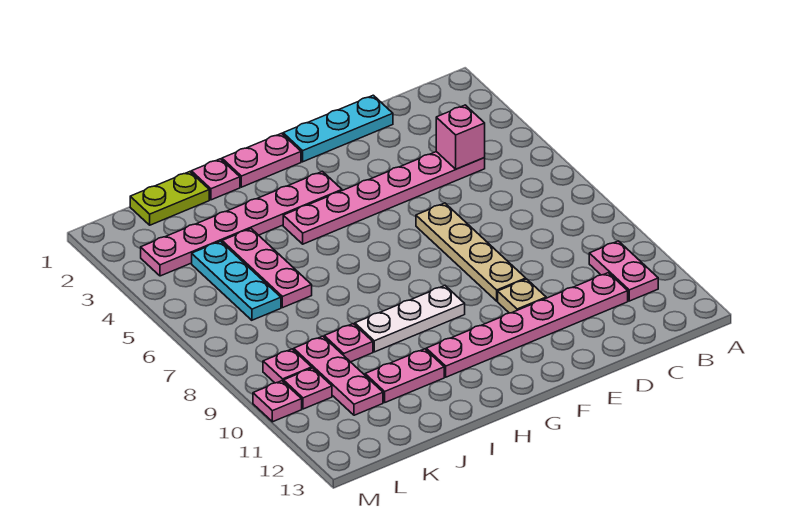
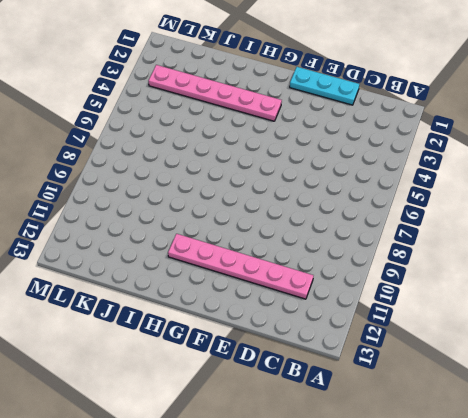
none -> pink 1x2 plate [589,241,658,301]
none -> pink 1x6 plate [283,152,485,244]
none -> tan 1x4 plate [416,203,526,301]

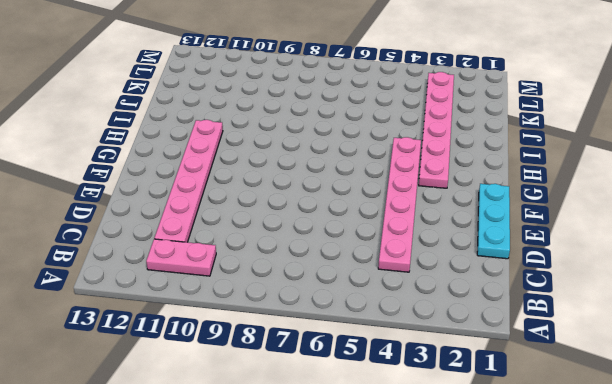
none -> tan 1x4 plate [416,203,526,301]
none -> tan 1x1 plate [498,279,546,313]
none -> pink 1x2 plate [222,133,301,187]

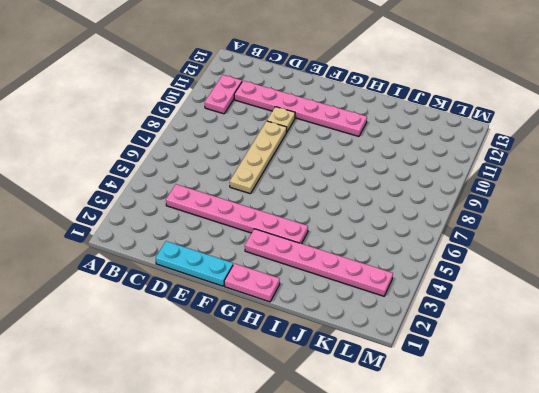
none -> white 1x3 plate [355,286,465,352]
none -> pink 1x1 plate [191,159,240,200]
none -> pink 1x2 plate [365,349,444,402]

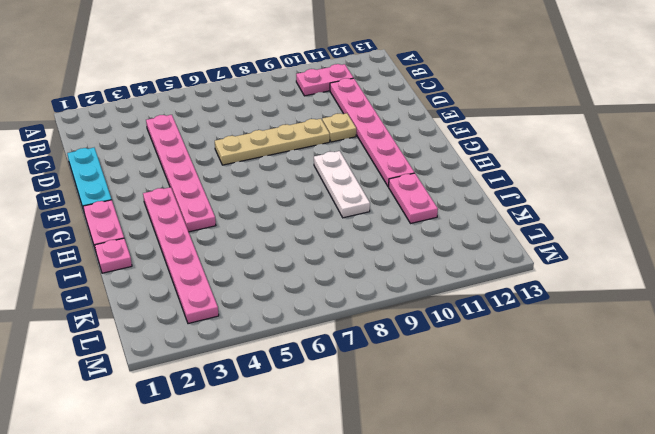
none -> lime 1x2 plate [130,172,209,225]
none -> pink 1x3 plate [222,229,312,308]
none -> pink 1x1 plate [324,324,373,362]

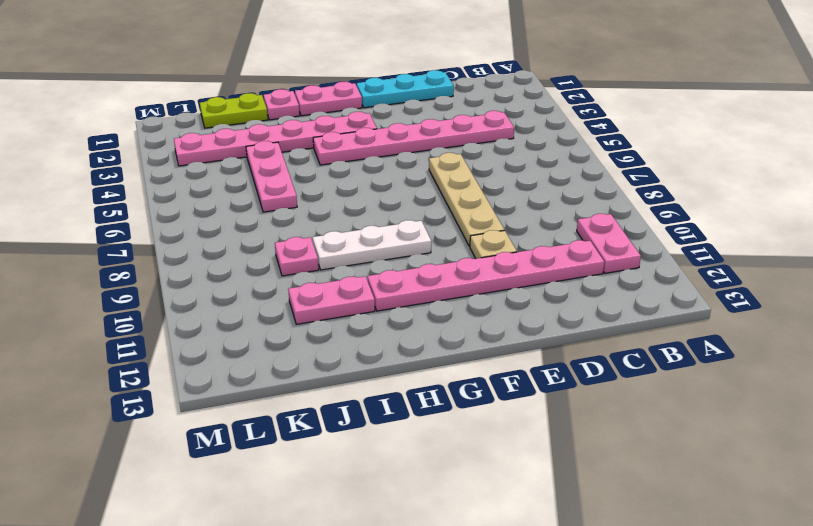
none -> cyan 1x3 plate [192,241,281,320]
none -> pink 1x3 plate [294,336,383,415]
none -> pink 1x1 plate [263,349,312,383]

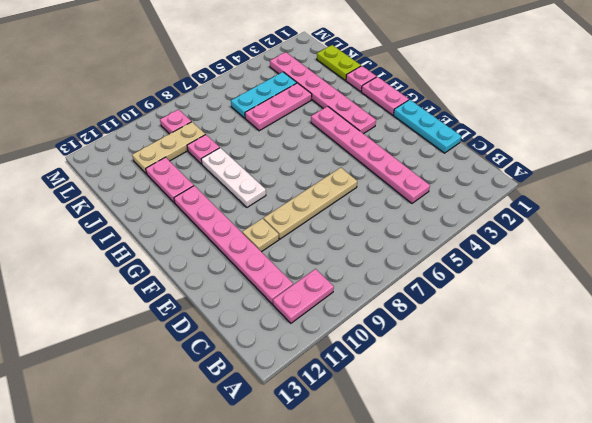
tan 1x3 plate [132,122,205,174] -> pink 1x3 plate [294,336,383,415]
none -> pink 1x1 plate [284,368,332,409]
none -> pink 1x1 plate [253,381,302,422]
none -> pink 1x1 brick [436,105,485,169]

